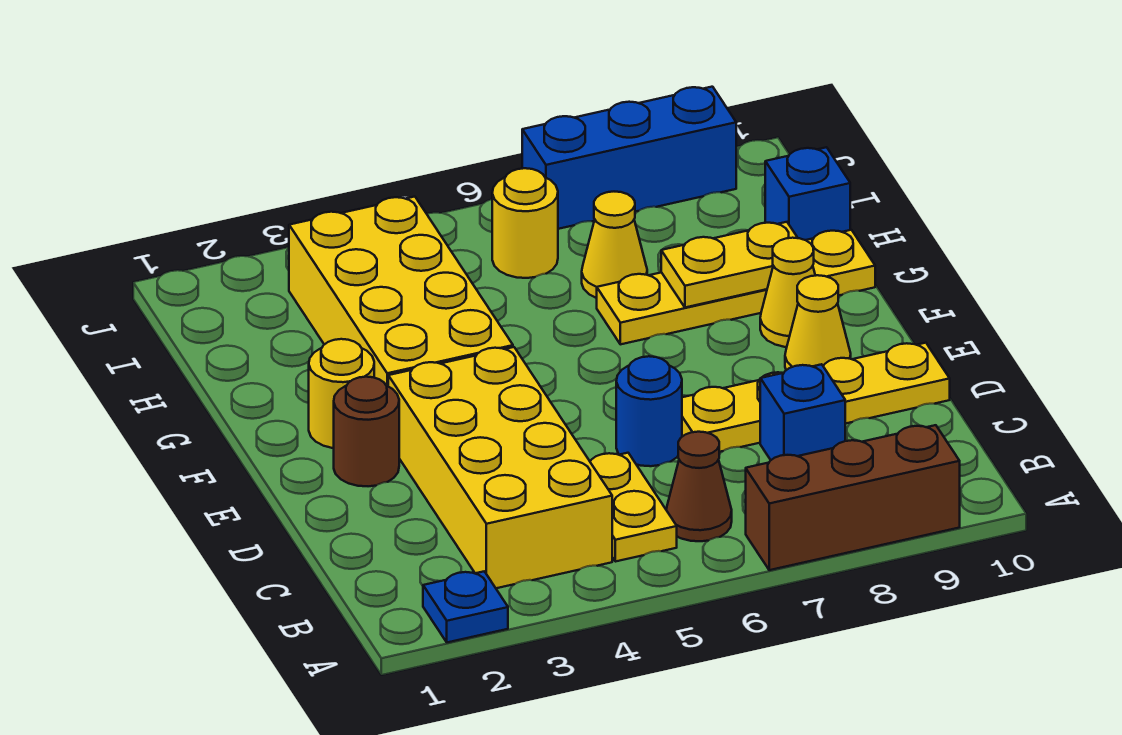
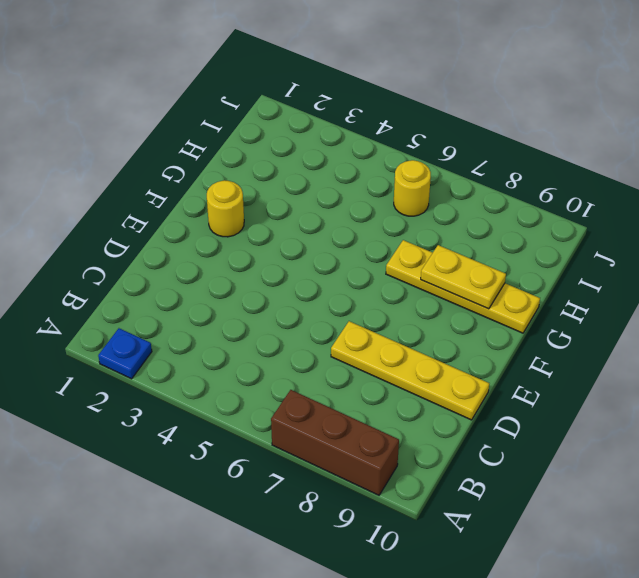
none -> yellow 2x4 brick [388,347,612,588]
none -> yellow 1x2 plate [590,453,677,562]
none -> brown 1x1 cone [666,432,732,541]

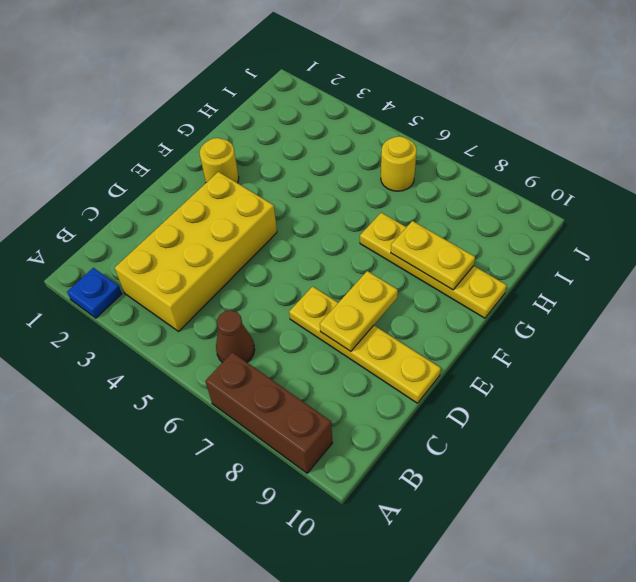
yellow 1x2 plate [320,271,398,351] -> yellow 1x2 plate moved to [590,453,677,562]
none -> blue 1x1 brick [760,364,845,460]
none -> blue 1x1 round brick [616,356,682,466]
none -> brown 1x1 round brick [334,377,399,486]

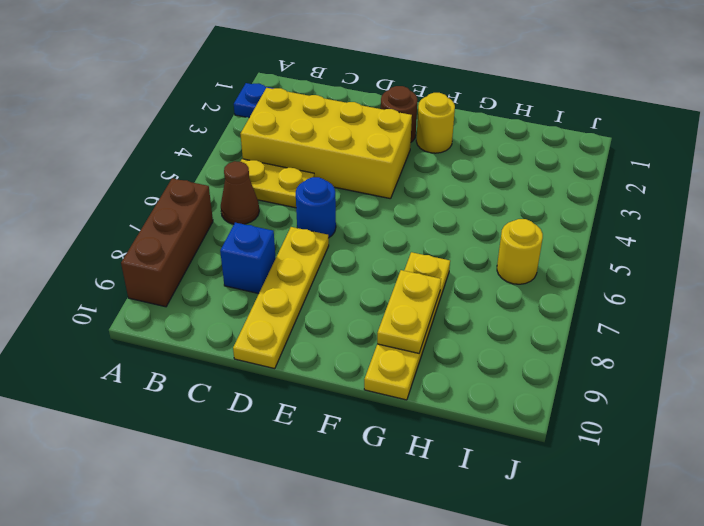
none -> yellow 1x1 cone [785,275,851,370]
none -> yellow 2x4 brick [289,197,513,386]
none -> yellow 1x1 cone [760,238,815,347]

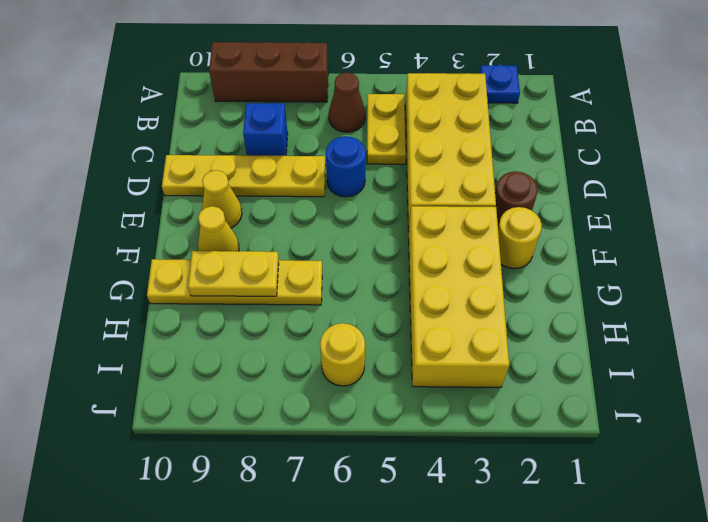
none -> yellow 1x1 cone [582,192,647,298]
none -> blue 1x1 brick [765,147,850,240]
none -> blue 1x3 brick [522,87,736,229]

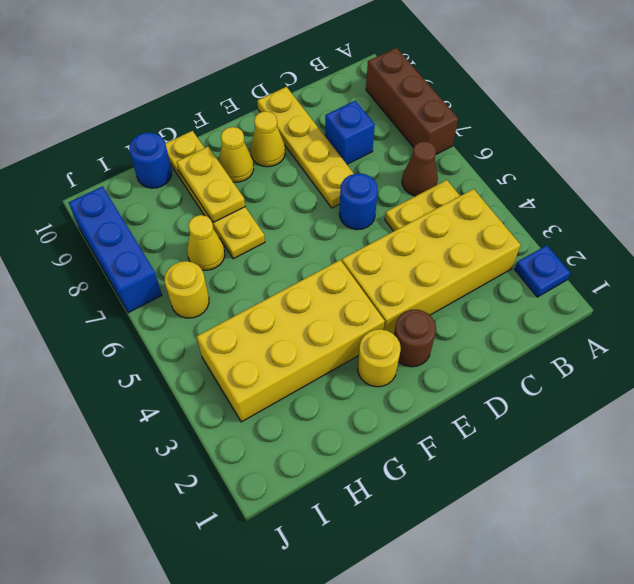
blue 1x1 round brick [129,133,172,188] -> blue 1x1 brick [765,147,850,240]

